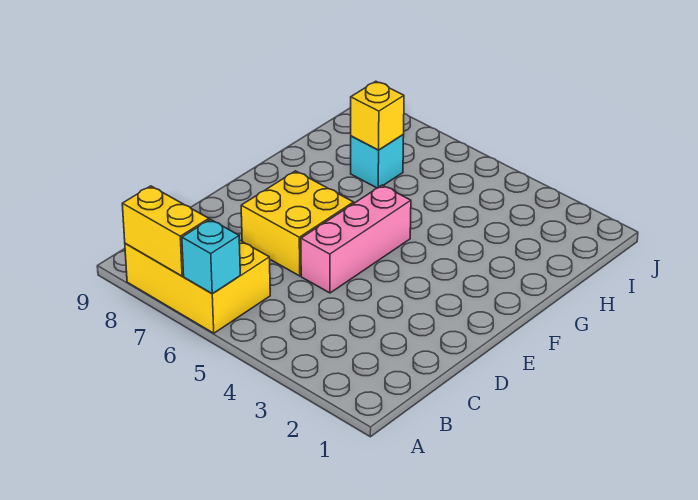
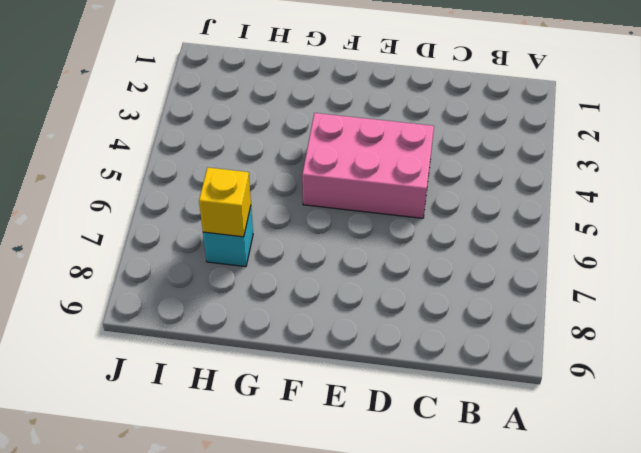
pink 2x3 brick [302,113,434,218] -> pink 1x3 brick [301,185,411,293]
none -> yellow 2x3 brick [125,240,270,333]
none -> yellow 2x2 brick [241,171,354,276]

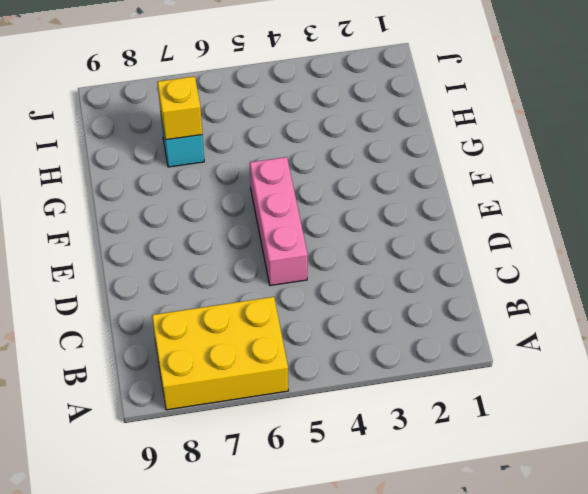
none -> yellow 2x2 brick [241,171,354,276]
none -> cyan 1x1 brick [182,219,240,294]

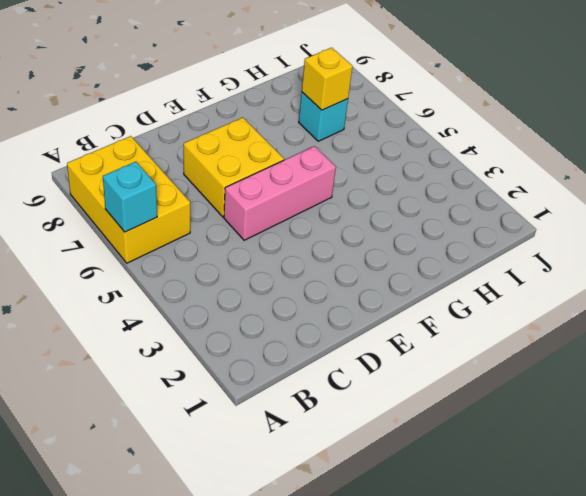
none -> yellow 1x2 brick [122,186,209,276]

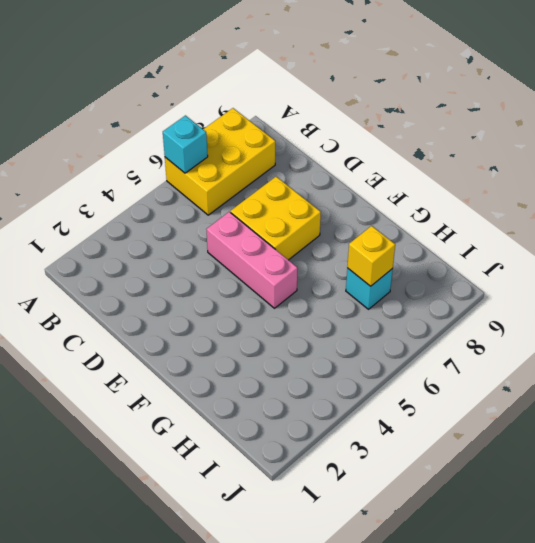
none -> yellow 1x2 brick [122,186,209,276]

